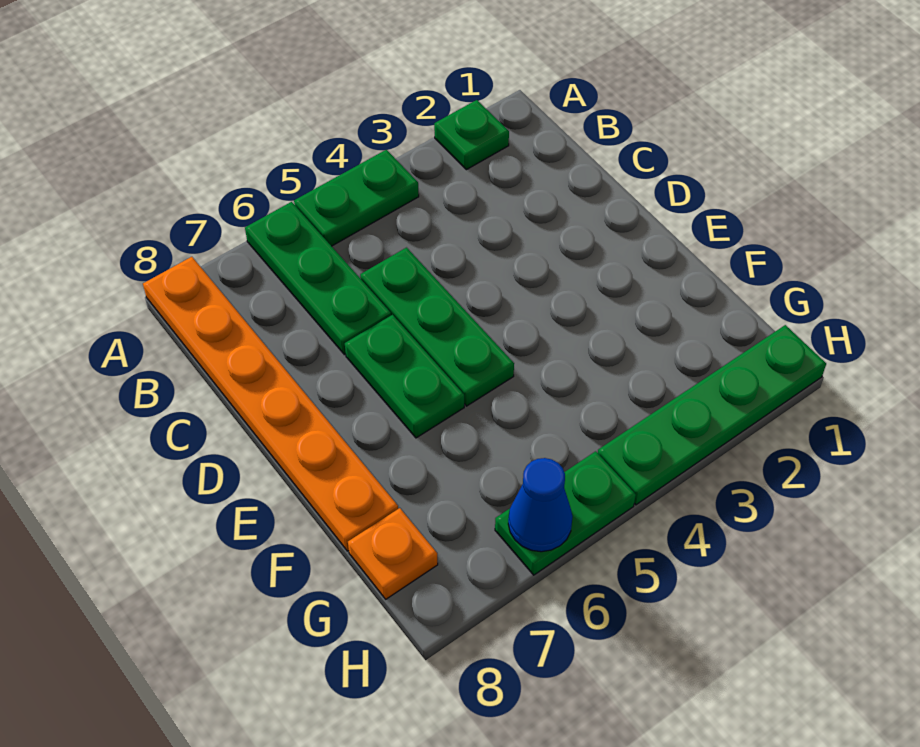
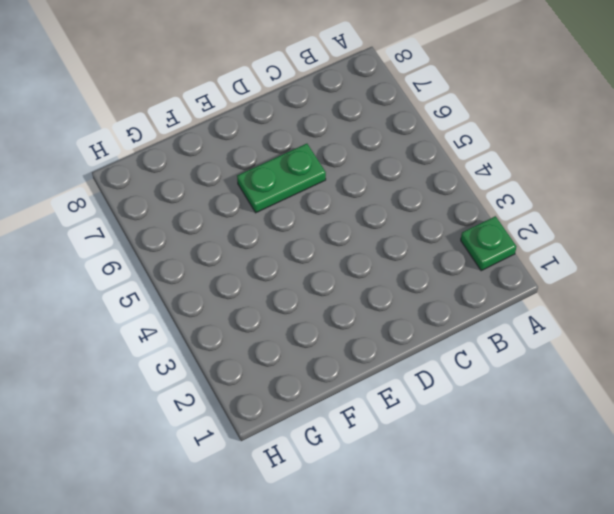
none -> green 1x2 plate [294,150,419,246]
none -> green 1x3 plate [245,202,391,355]

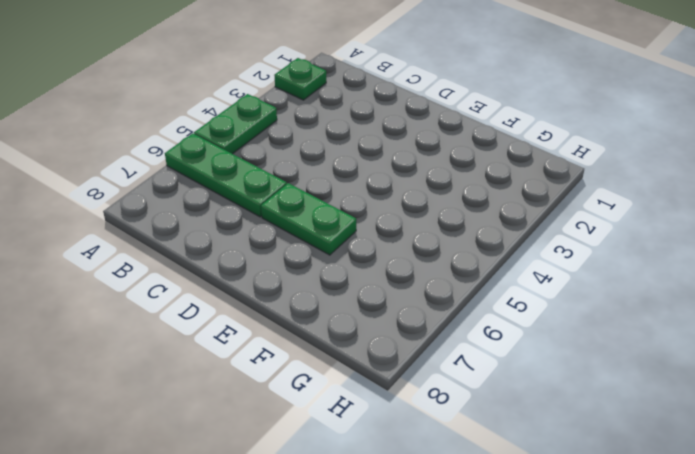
none -> orange 1x6 plate [143,257,398,551]
none -> green 1x3 plate [360,248,514,406]

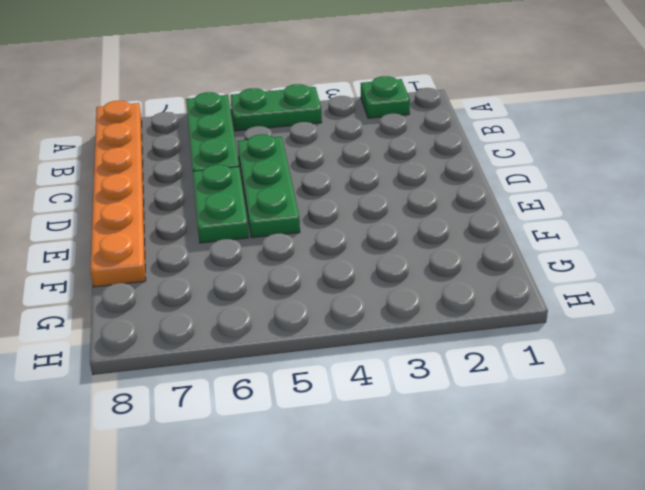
none -> orange 1x1 plate [348,508,438,599]
none -> green 1x4 plate [598,325,826,505]

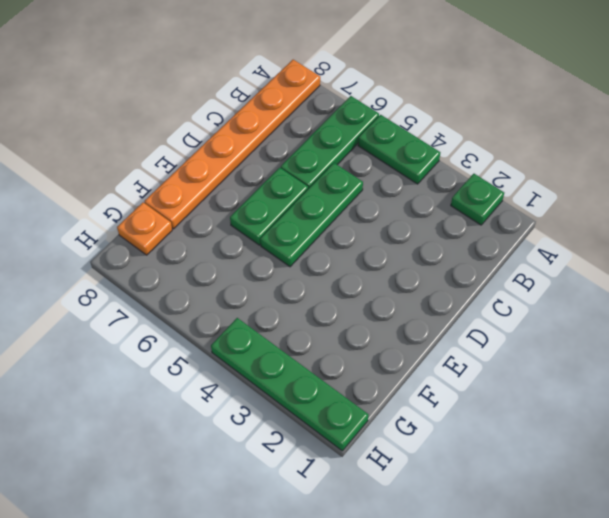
none -> green 1x2 plate [495,451,636,575]
none -> blue 1x1 cone [508,458,573,552]

